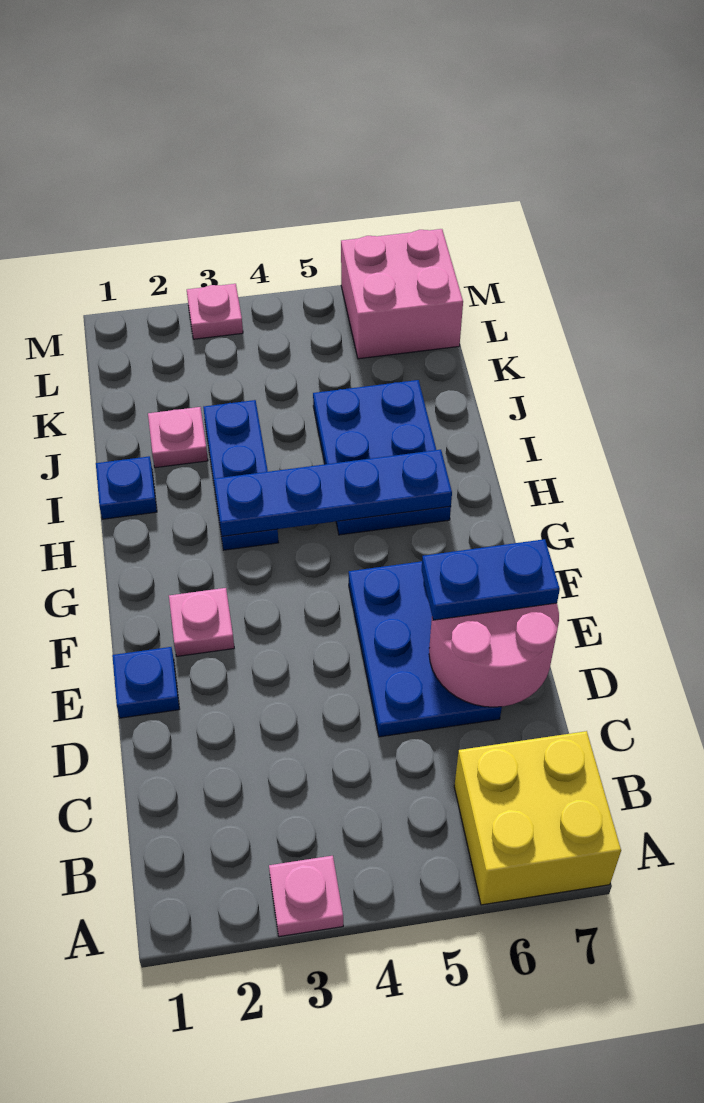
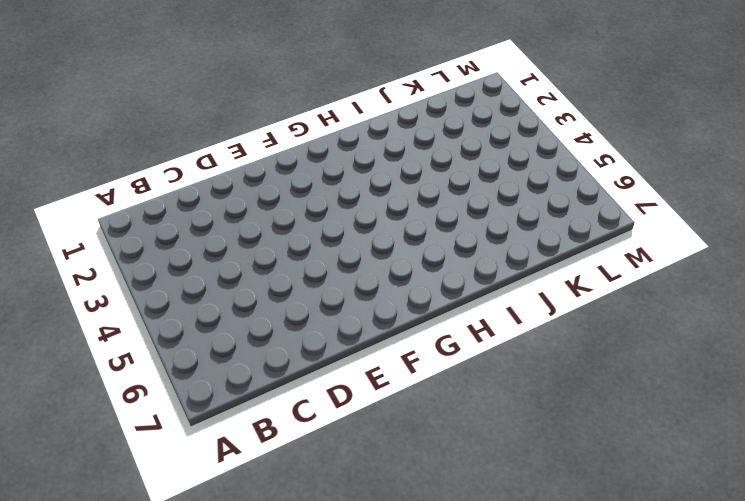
none -> pink 1x1 plate [269,856,343,937]
none -> yellow 2x2 brick [454,731,621,905]
none -> blue 2x3 plate [349,561,502,737]

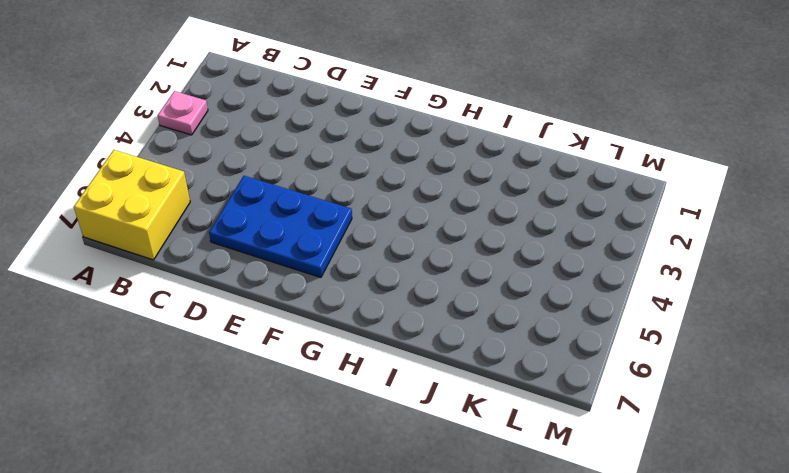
none -> blue 1x1 plate [112,647,179,718]
none -> pink 1x1 plate [169,588,234,656]
none -> blue 1x3 plate [203,400,279,550]

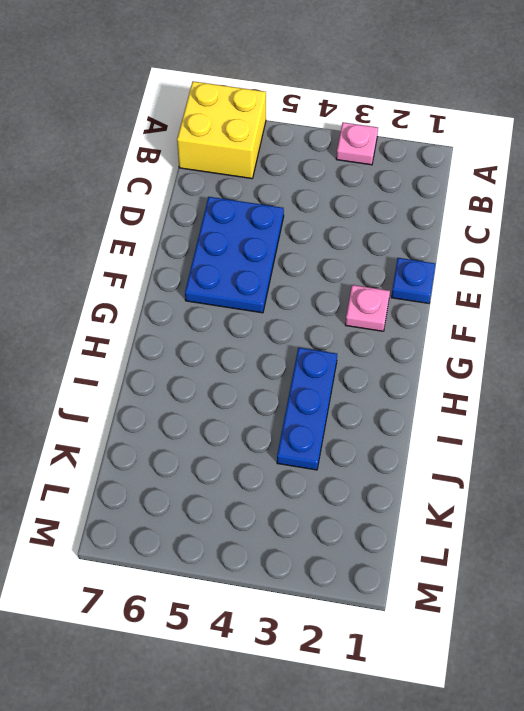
none -> blue 2x3 plate [313,380,451,535]
none -> blue 1x1 plate [96,456,157,519]
none -> pink 1x1 plate [148,407,208,468]

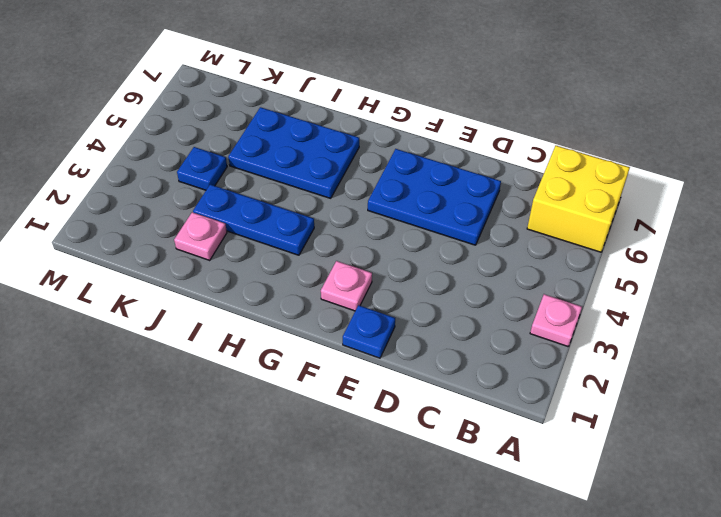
blue 1x1 plate [177,147,227,190] -> blue 1x1 plate moved to [96,456,157,519]
none -> pink 2x2 brick [341,229,463,359]
none -> pink 1x1 plate [187,284,243,339]
none -> pink 2x2 round brick [429,603,559,707]

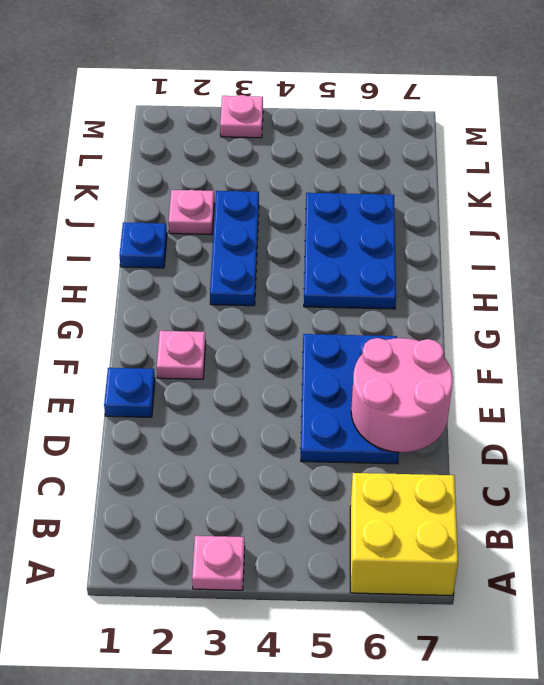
none -> pink 2x2 brick [341,229,463,359]
none -> blue 1x4 plate [214,450,452,536]
none -> blue 1x2 plate [422,539,560,620]

